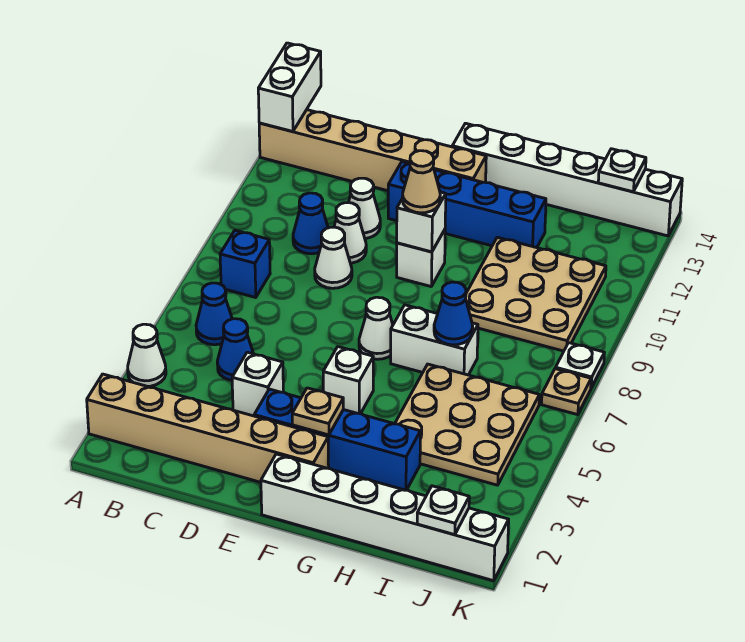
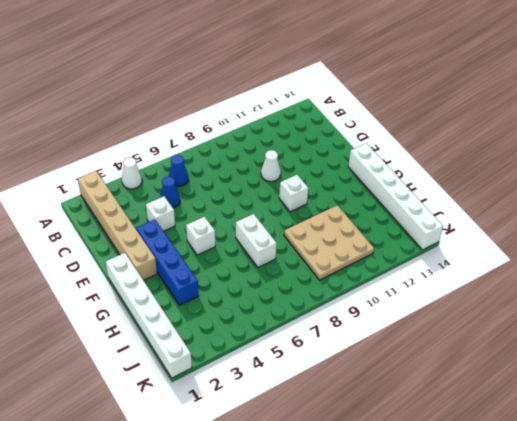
none -> tan 1x6 brick [259,110,486,191]
none -> blue 1x1 brick [220,230,270,298]
none -> blue 1x1 cone [293,193,328,254]
none -> white 1x1 cone [315,227,352,288]

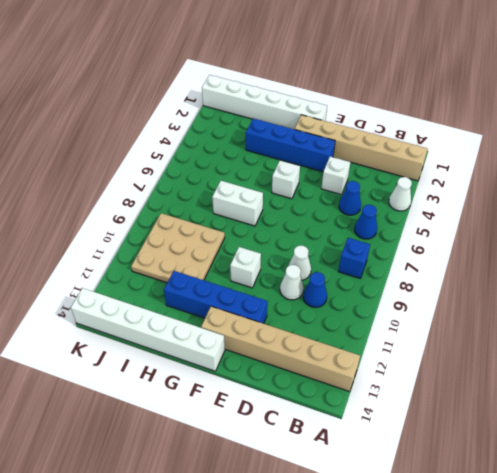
none -> white 1x1 cone [348,178,380,239]
none -> white 1x1 cone [359,297,393,359]
none -> tan 3x3 plate [395,364,539,485]
none -> tan 1x1 plate [542,369,591,415]

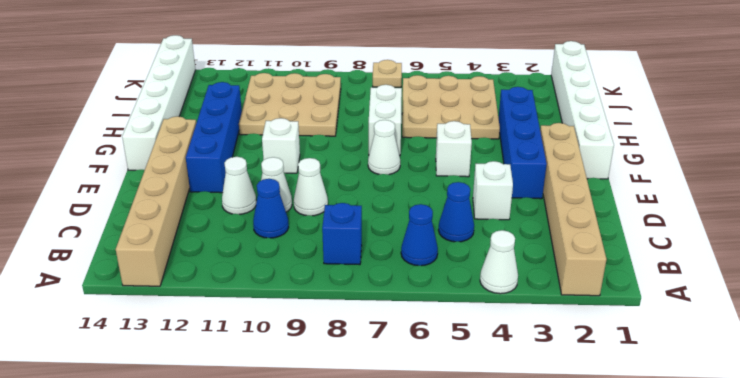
none -> white 1x1 plate [556,343,604,388]
none -> white 1x2 brick [258,43,321,132]
none -> tan 1x1 plate [292,388,343,435]
none -> white 1x1 brick [397,192,446,252]

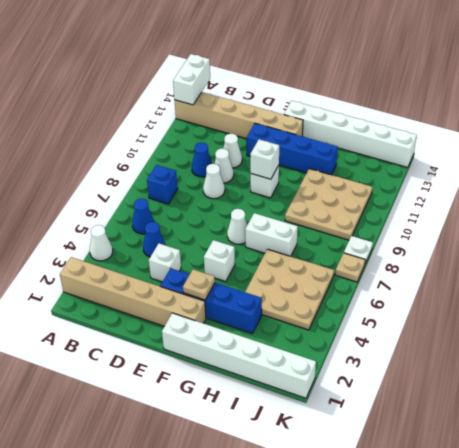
none -> blue 1x1 cone [434,282,473,345]
none -> white 1x1 plate [417,486,469,535]
none -> white 1x1 plate [598,149,646,192]
none -> tan 1x1 cone [402,151,440,213]

